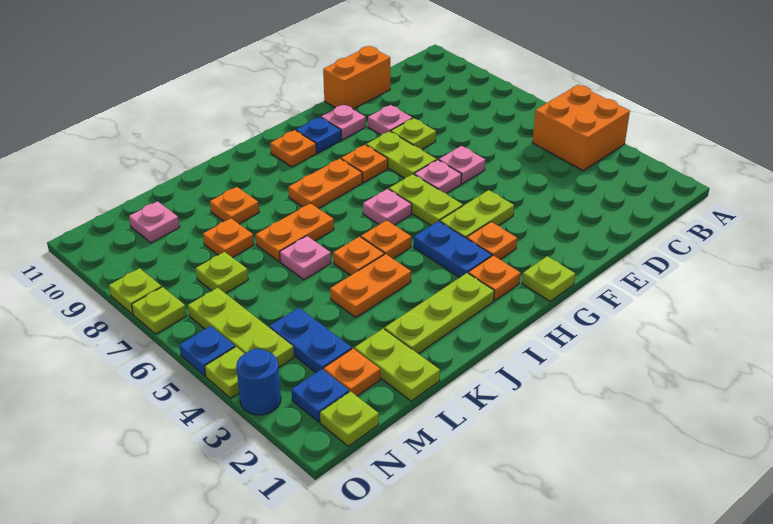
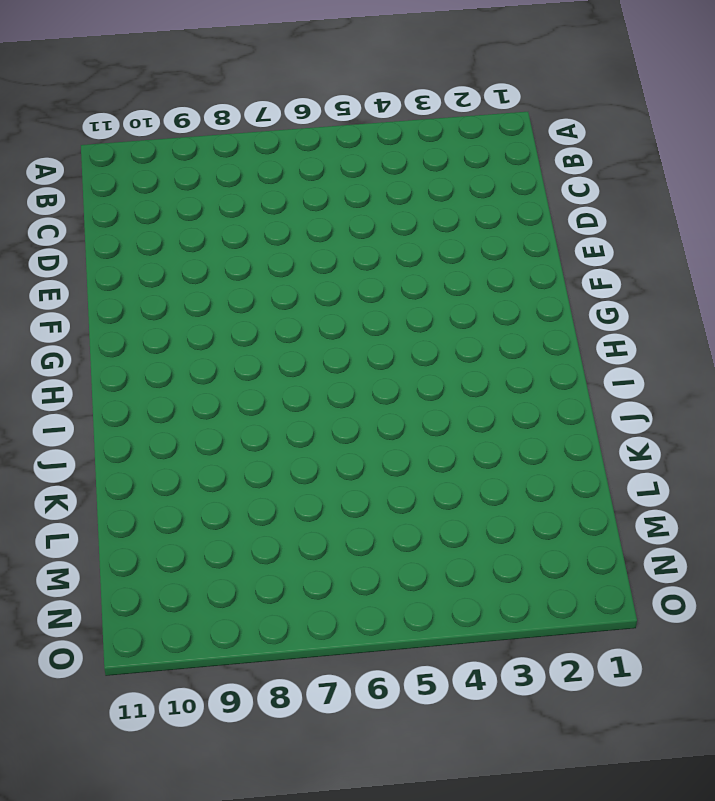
none -> orange 2x2 brick [532,85,630,171]
none -> orange 1x2 brick [323,46,390,109]
none -> pink 1x1 plate [439,146,485,184]
none -> lime 1x1 plate [391,118,436,149]

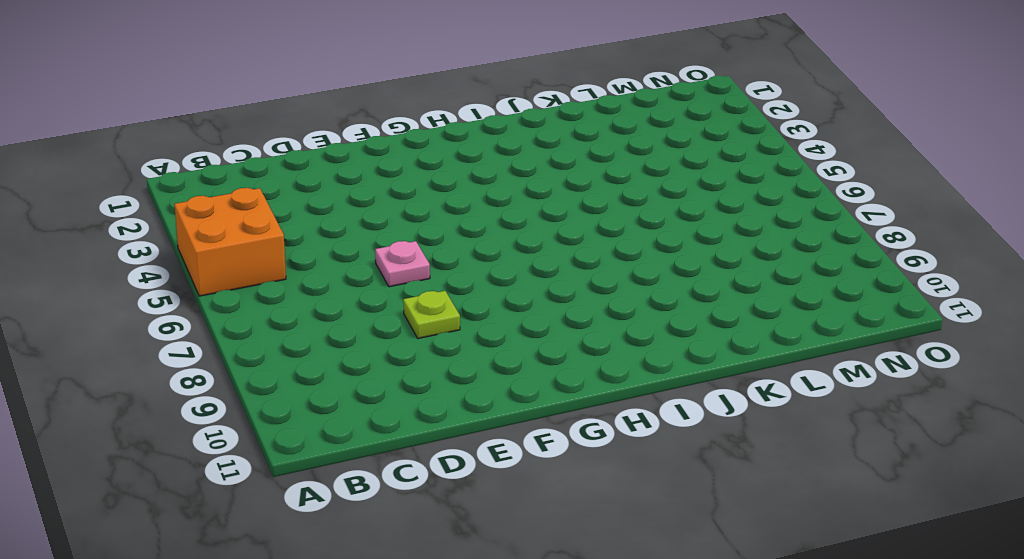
none -> orange 1x2 brick [323,46,390,109]
none -> pink 1x1 plate [368,105,412,135]
none -> lime 1x2 plate [440,190,514,238]
none -> pink 1x1 plate [414,160,462,194]

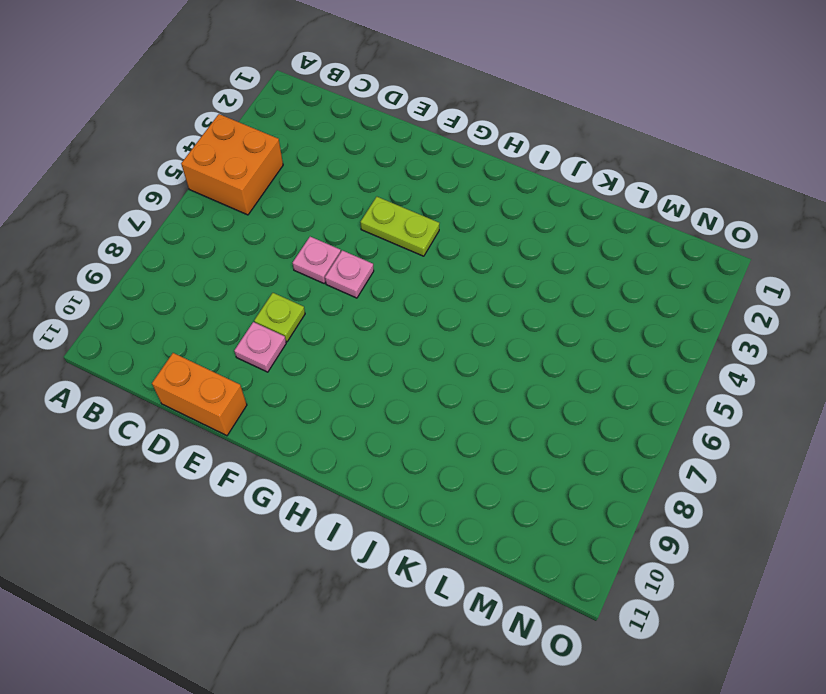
none -> lime 1x2 plate [366,131,436,178]
none -> pink 1x1 plate [321,104,366,140]
none -> lime 1x1 plate [522,256,575,301]
none -> orange 1x1 plate [467,222,517,259]

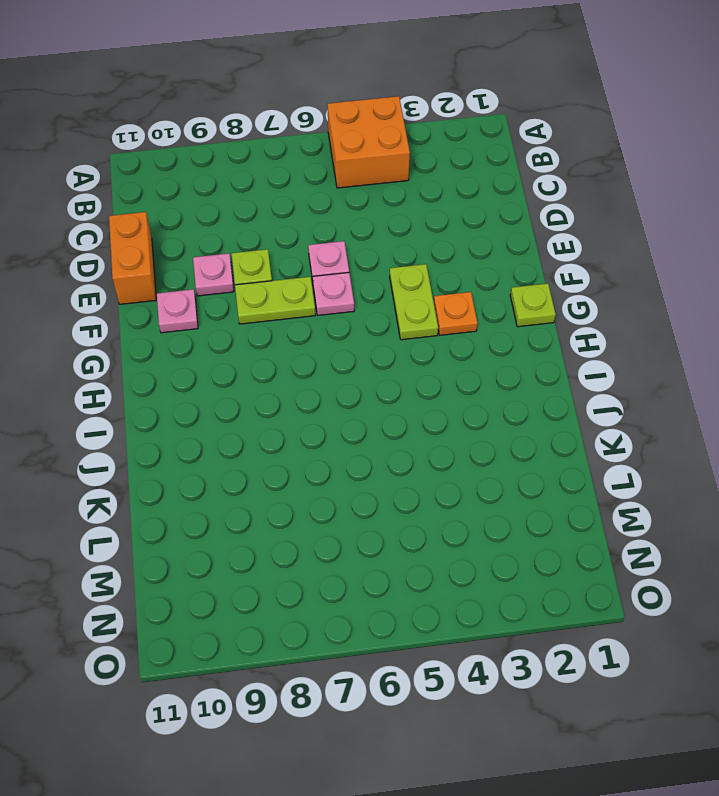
none -> lime 1x2 plate [389,174,463,225]
none -> orange 1x1 plate [341,145,388,182]
none -> blue 1x1 plate [296,117,341,153]
none -> orange 1x1 plate [468,255,520,301]

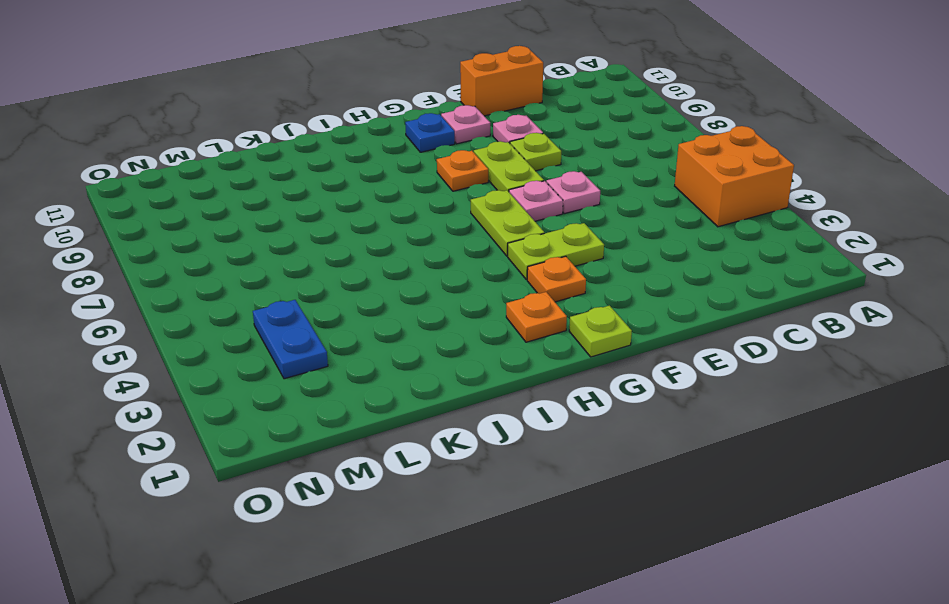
none -> blue 1x2 plate [414,221,492,278]
none -> pink 1x1 plate [363,189,412,225]
none -> orange 1x2 plate [288,159,362,209]
none -> orange 1x1 plate [270,130,316,167]

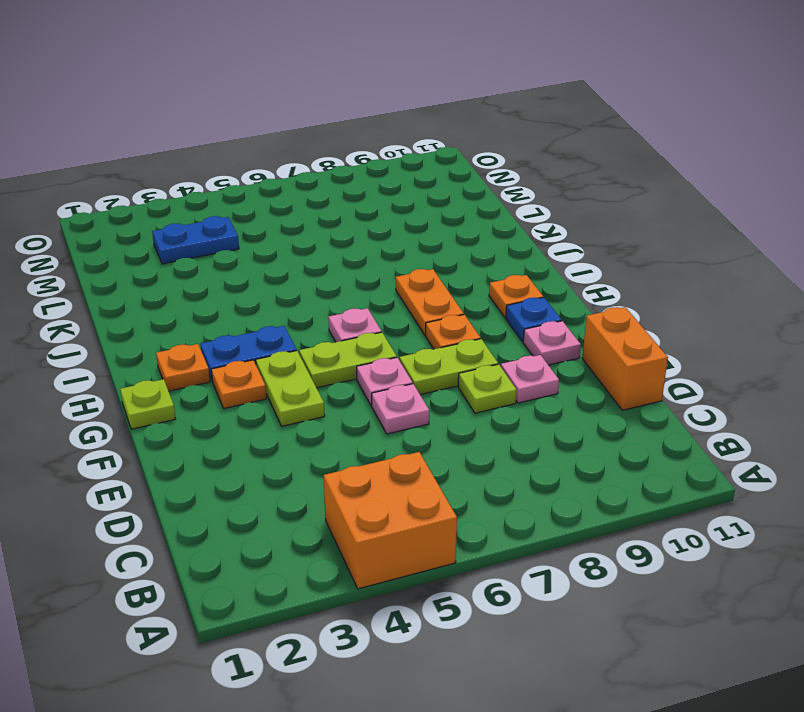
none -> lime 1x3 plate [384,273,494,354]
none -> orange 1x1 plate [361,220,411,259]
none -> orange 1x2 plate [330,254,411,317]
none -> orange 1x1 plate [333,237,384,275]

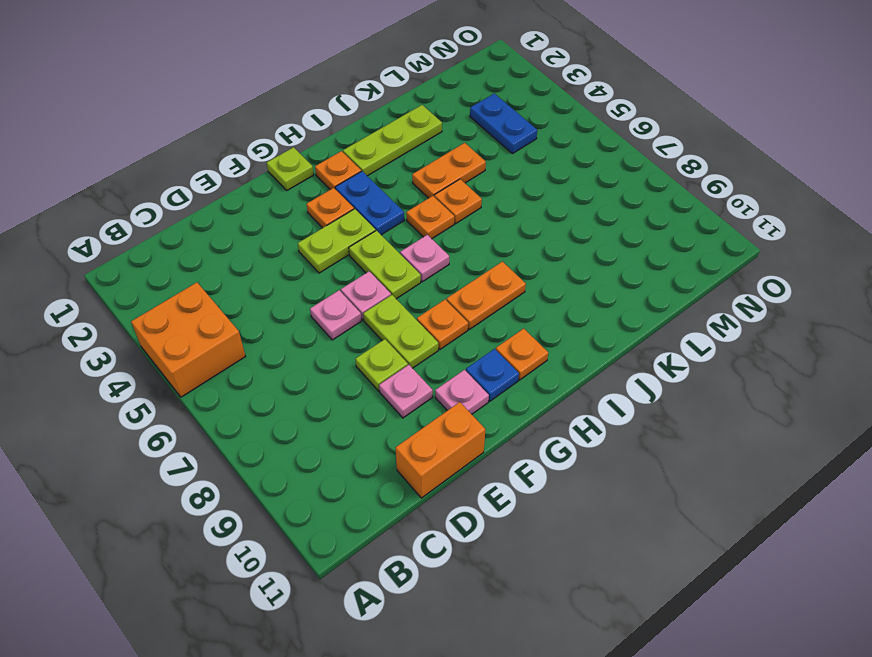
none -> orange 1x2 plate [256,203,334,262]
none -> pink 1x1 plate [280,236,331,280]
none -> orange 1x1 plate [210,187,259,224]
none -> lime 1x2 plate [355,329,440,401]

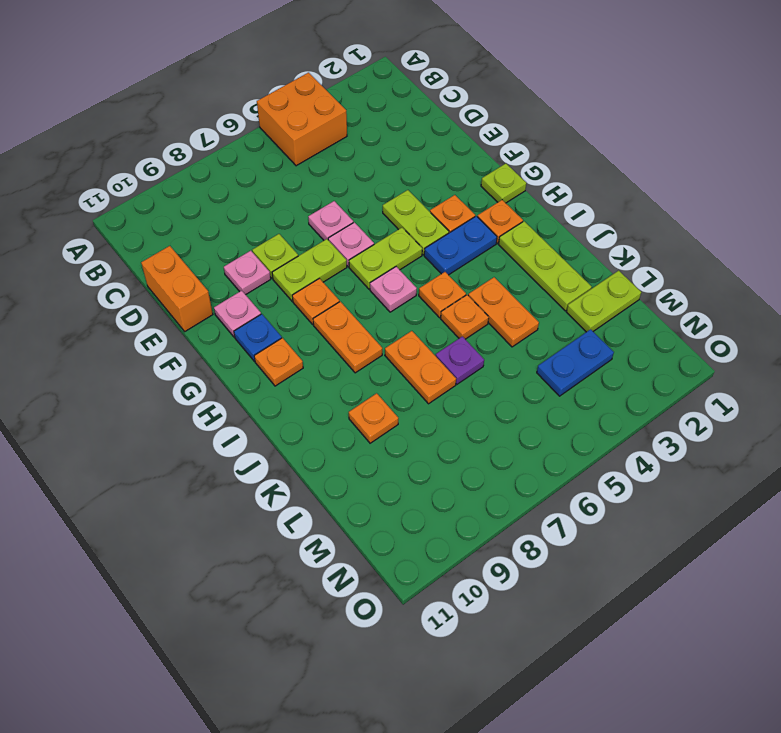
purple 1x1 plate [436,336,484,384] -> pink 1x1 plate [280,236,331,280]
none -> orange 1x1 plate [203,218,254,258]
none -> orange 1x1 plate [324,349,380,396]
none -> lime 1x1 plate [196,252,248,293]
none -> pink 1x1 plate [129,201,180,243]

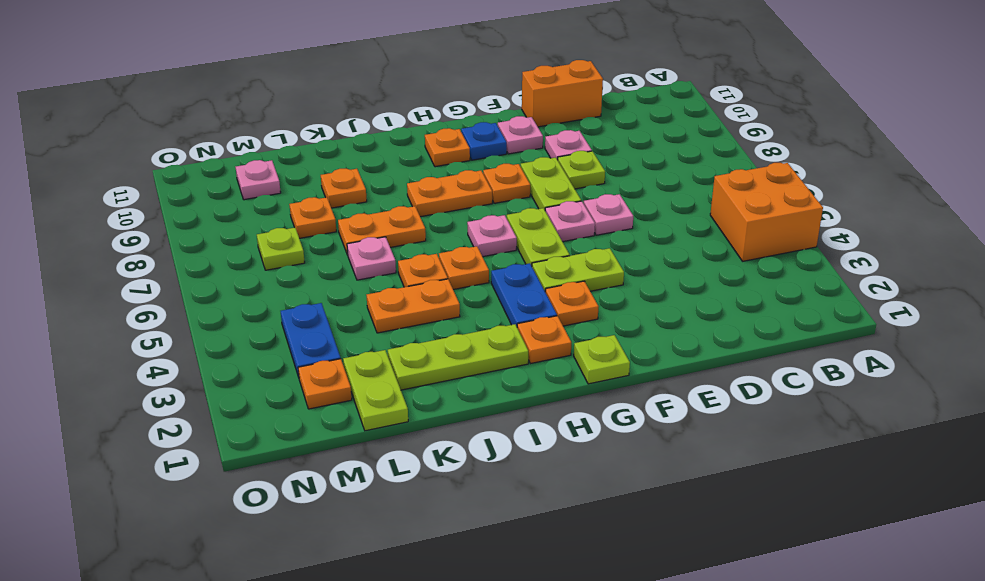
none -> lime 1x1 plate [320,391,379,446]
none -> blue 1x1 plate [291,369,349,422]
none -> lime 1x3 plate [188,288,294,368]
none -> blue 1x1 round brick [236,349,281,415]

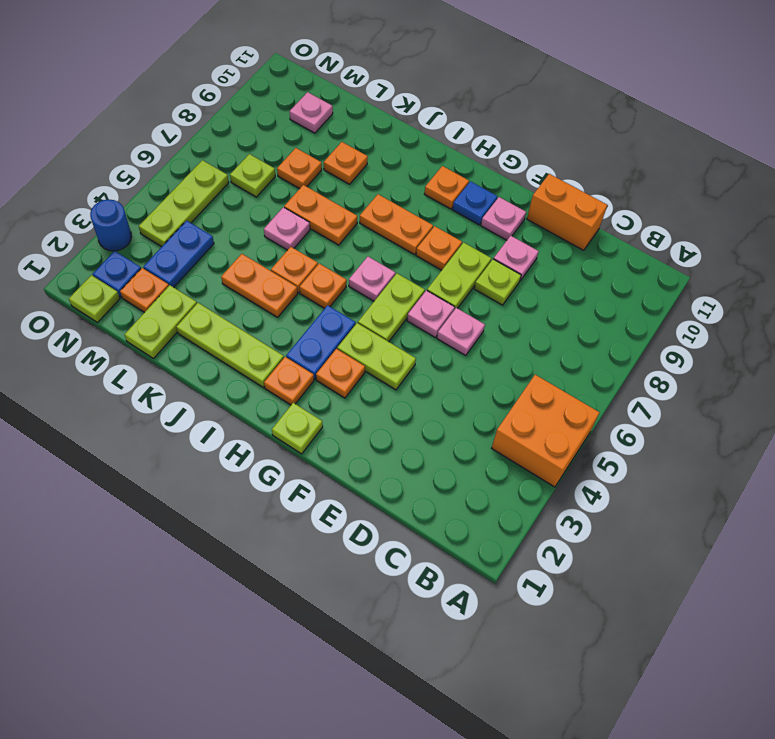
none -> lime 1x1 plate [205,347,245,398]
none -> blue 1x1 plate [179,326,235,376]
none -> lime 1x1 plate [132,287,187,334]
none -> lime 1x1 plate [109,268,162,314]

